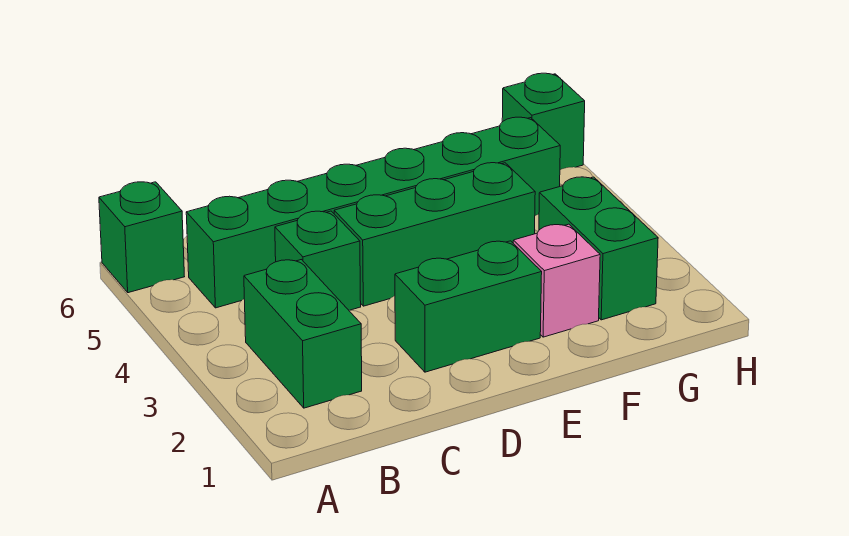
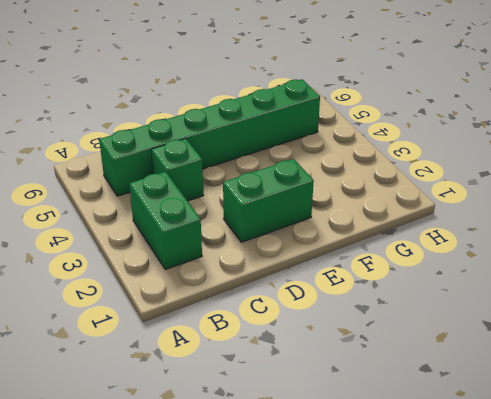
none -> green 1x1 brick [99,182,185,293]
none -> green 1x3 brick [334,163,535,306]

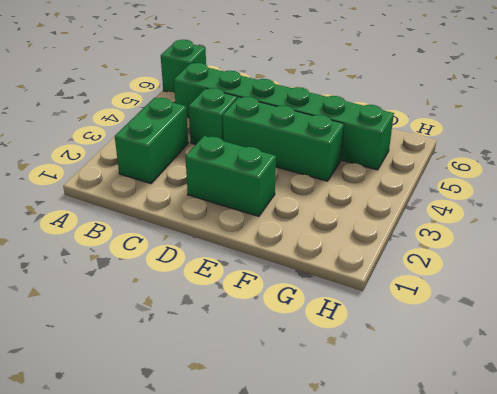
none -> pink 1x1 brick [513,224,600,337]
none -> green 1x2 brick [539,177,658,320]

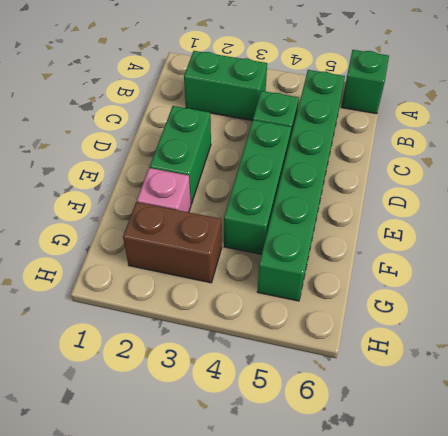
brown 1x2 brick [123,202,222,283] -> green 1x2 brick [539,177,658,320]
none -> green 1x1 brick [502,73,585,170]

